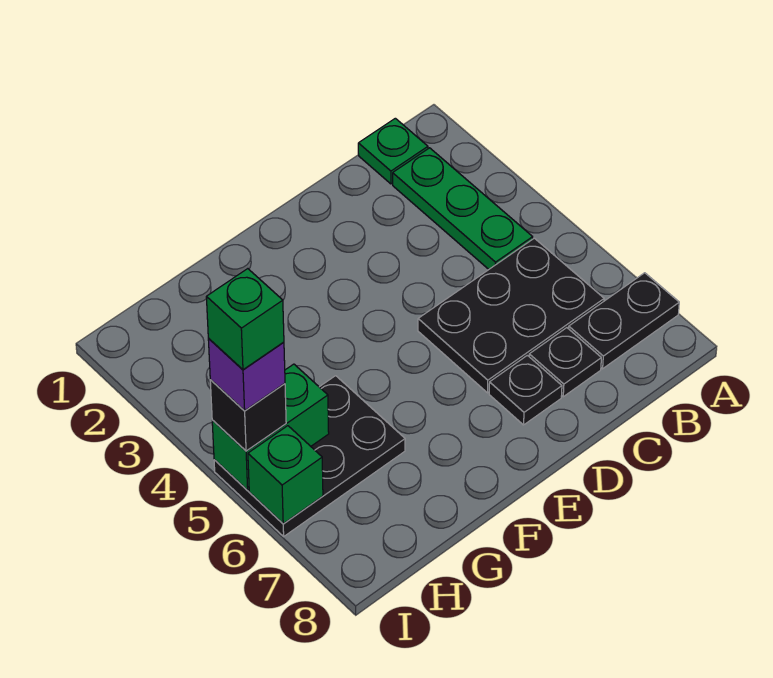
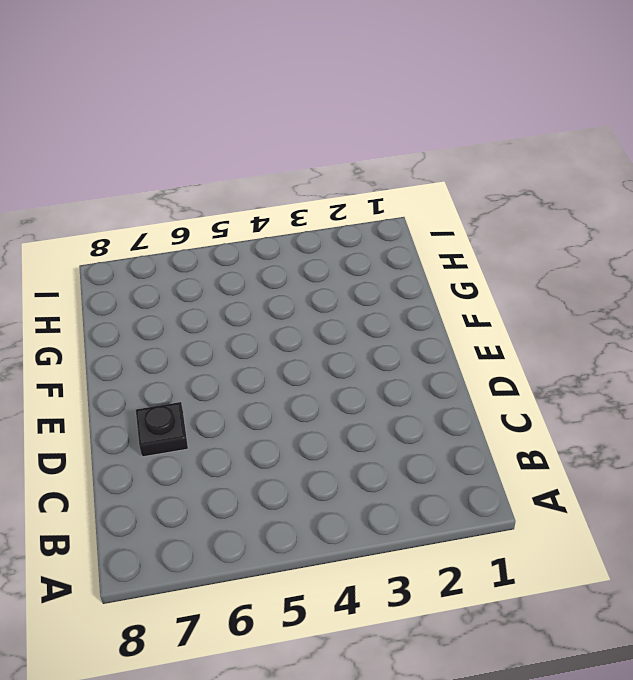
none -> black 1x2 plate [569,273,679,369]
none -> green 1x1 plate [358,118,428,184]
none -> green 1x3 plate [393,148,533,269]

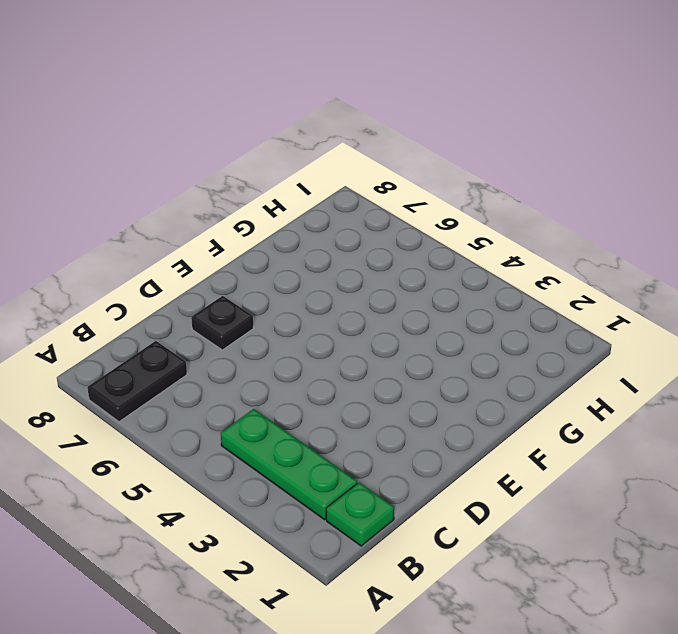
none -> black 2x3 plate [418,238,604,393]
none -> black 1x1 plate [529,328,601,397]
none -> black 2x3 plate [214,376,405,536]

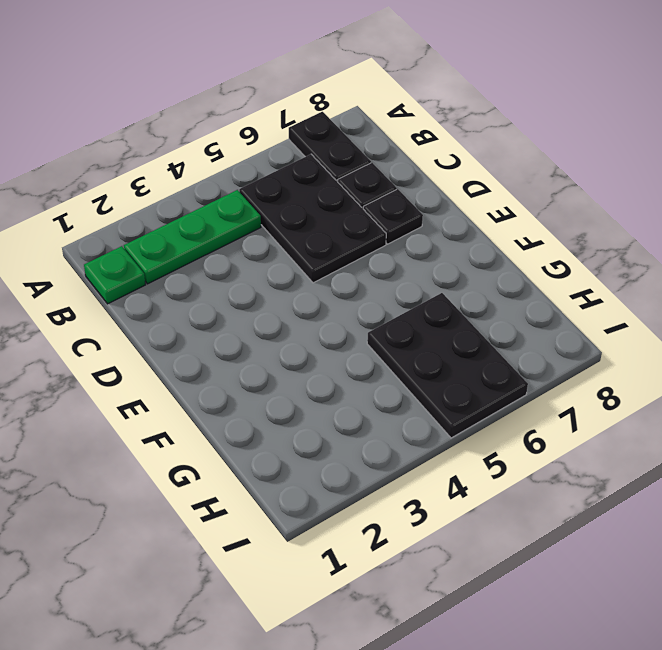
none -> green 1x2 brick [212,364,329,490]
none -> green 1x1 brick [248,426,323,524]
none -> black 1x1 brick [210,380,286,451]

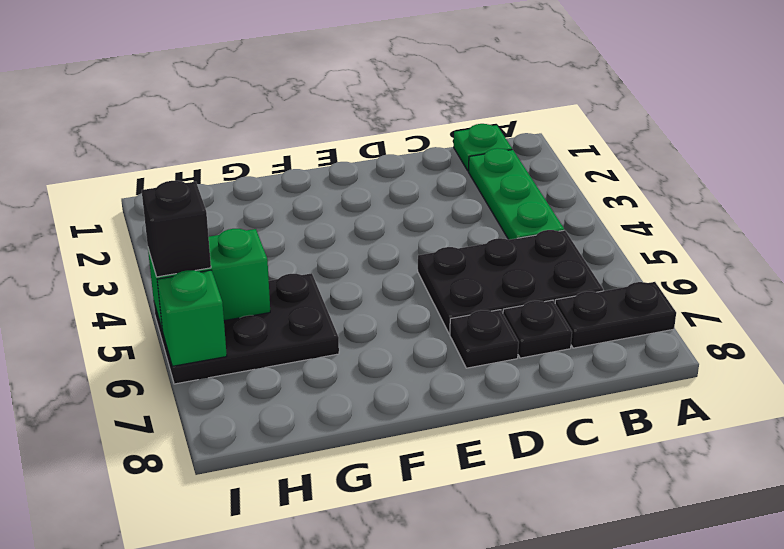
none -> purple 1x1 brick [208,339,285,411]
none -> green 1x1 brick [206,269,284,370]

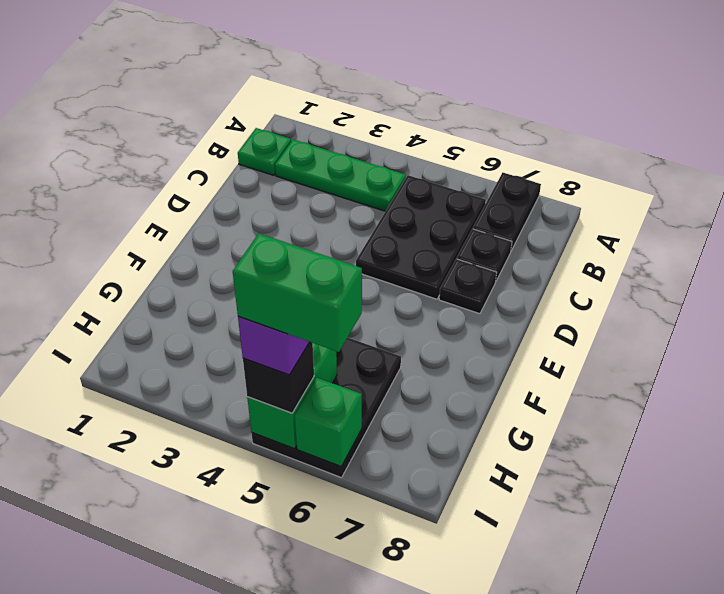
green 1x2 brick [233,233,362,352] -> green 1x1 brick [206,269,284,370]

